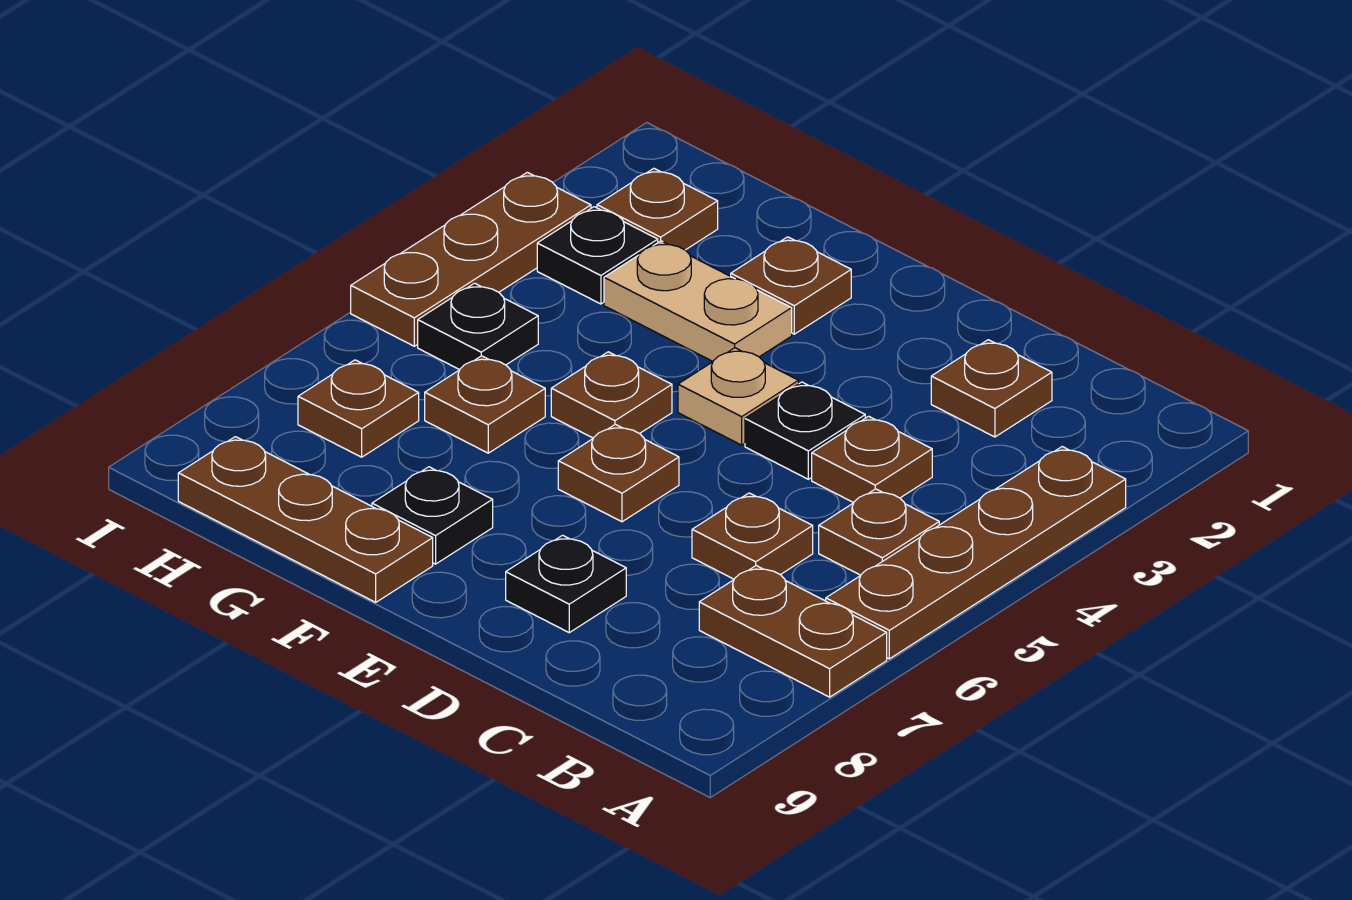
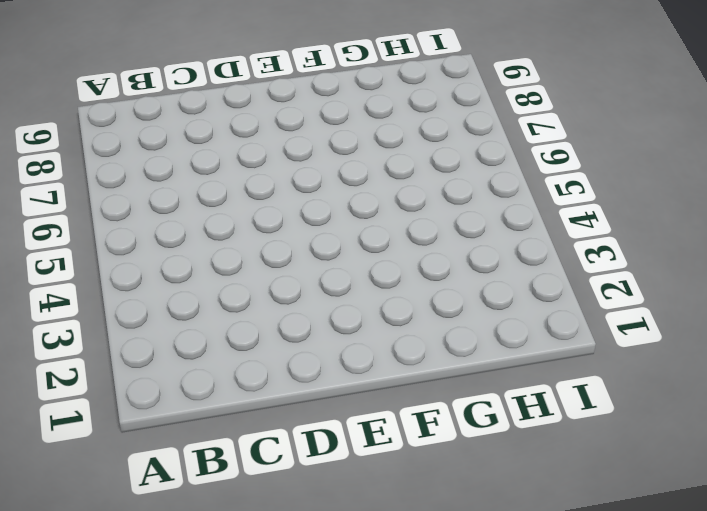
none -> brown 1x4 plate [826,447,1126,659]
none -> brown 1x2 plate [699,566,887,697]
none -> brown 1x1 plate [819,489,939,575]

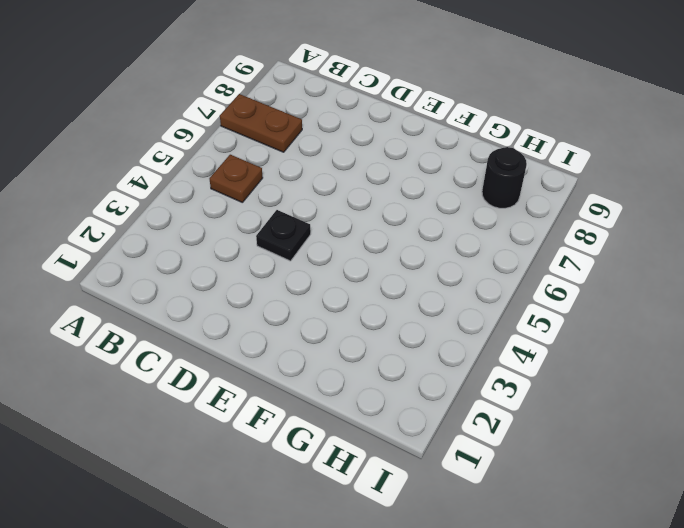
black 1x1 round brick [482,147,527,208] -> none
none -> brown 1x4 plate [826,447,1126,659]
none -> brown 1x1 plate [931,340,1052,437]
none -> brown 1x1 plate [812,416,932,503]

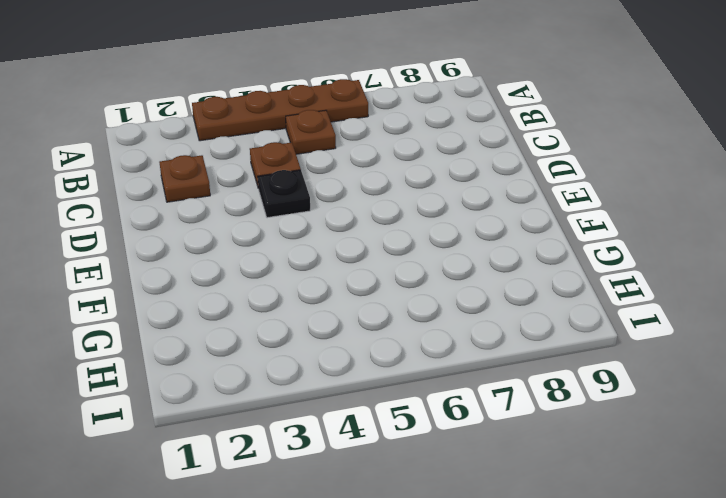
none -> brown 1x2 plate [699,566,887,697]
none -> brown 1x1 plate [692,493,813,579]
none -> black 1x1 plate [506,535,626,633]

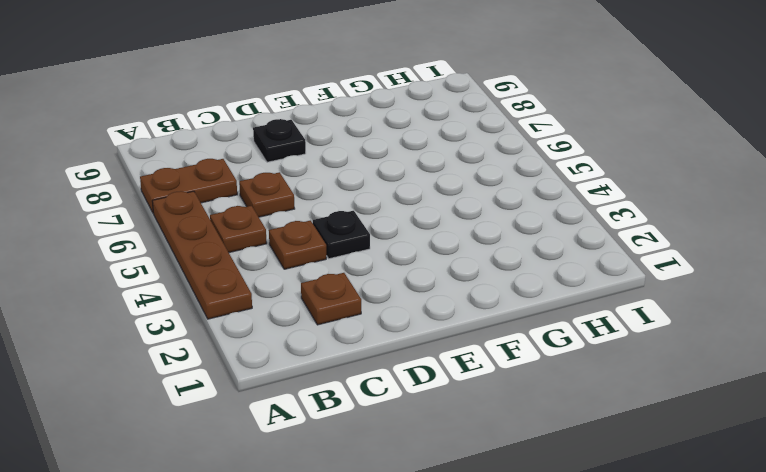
none -> tan 1x1 plate [678,348,799,445]
none -> brown 1x1 plate [558,424,679,522]
none -> brown 1x1 plate [731,237,851,334]

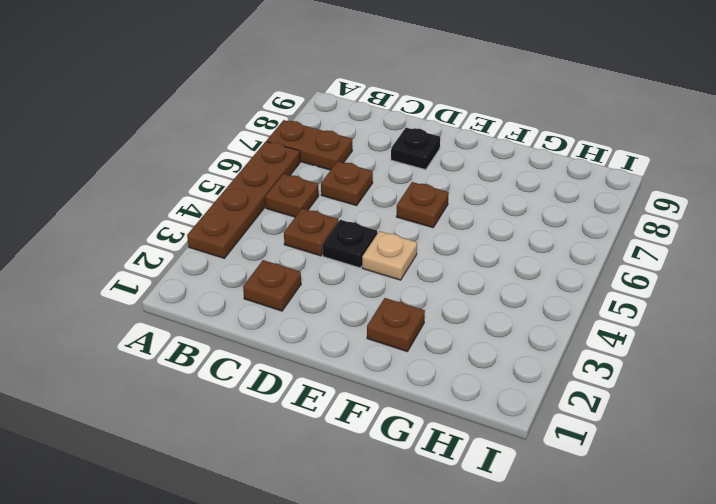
none -> tan 1x2 plate [604,241,792,361]
none -> brown 1x1 plate [551,352,672,438]
none -> black 1x1 plate [372,467,493,564]

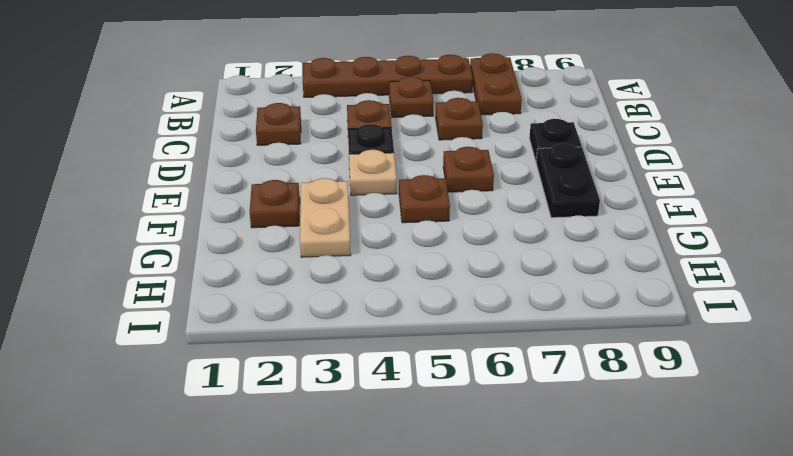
black 1x2 plate [536,144,600,218] -> black 1x1 plate [372,467,493,564]
none -> brown 1x3 plate [178,437,433,602]
none -> brown 1x1 plate [425,356,545,453]
none -> brown 1x1 plate [597,168,718,250]

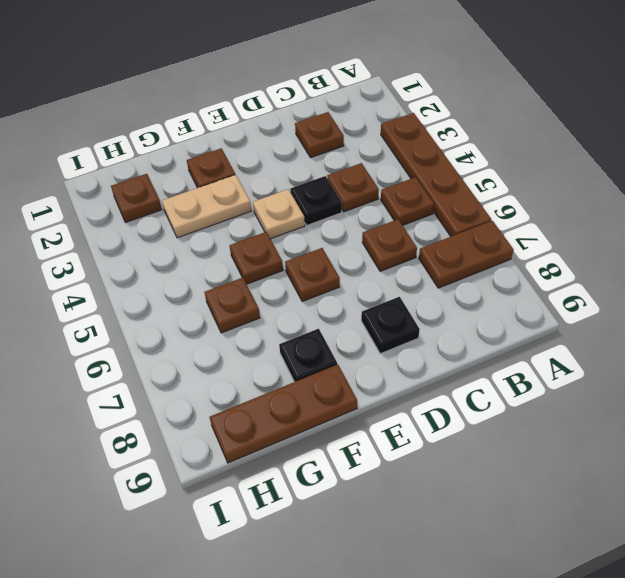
none -> black 1x1 plate [537,207,658,304]
none -> black 1x1 plate [418,283,538,370]
none -> brown 1x1 plate [298,360,419,457]

